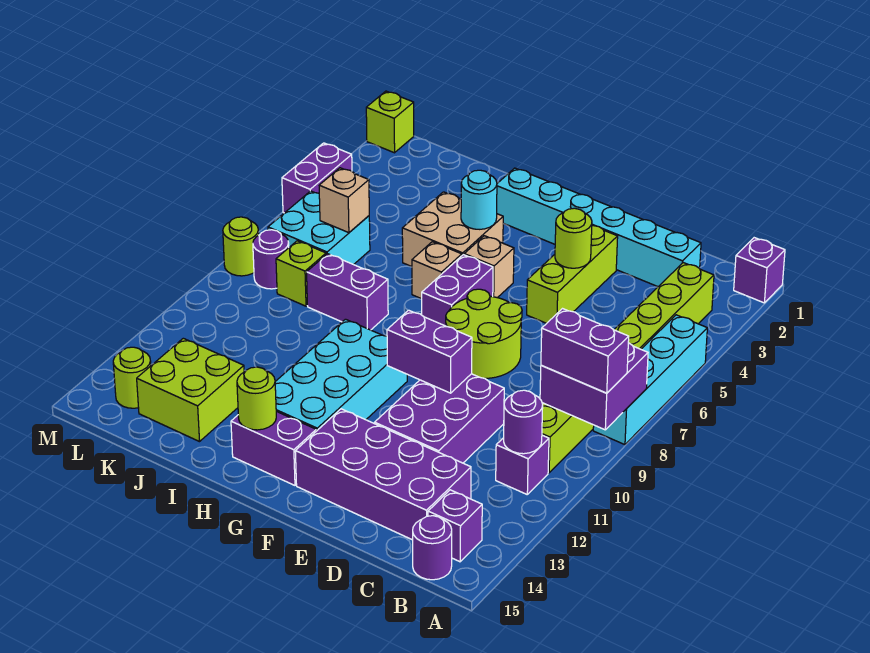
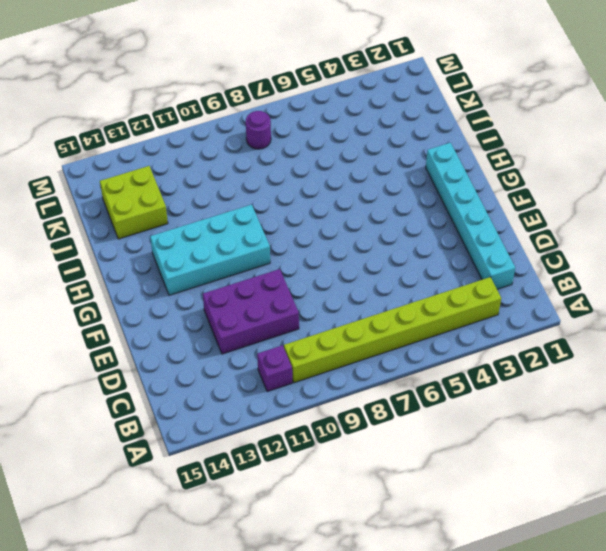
none -> purple 1x1 brick [734,238,785,303]
none -> cyan 1x4 brick [593,315,707,445]
none -> purple 1x1 brick [428,490,482,562]
none -> purple 1x1 round brick [413,516,452,580]

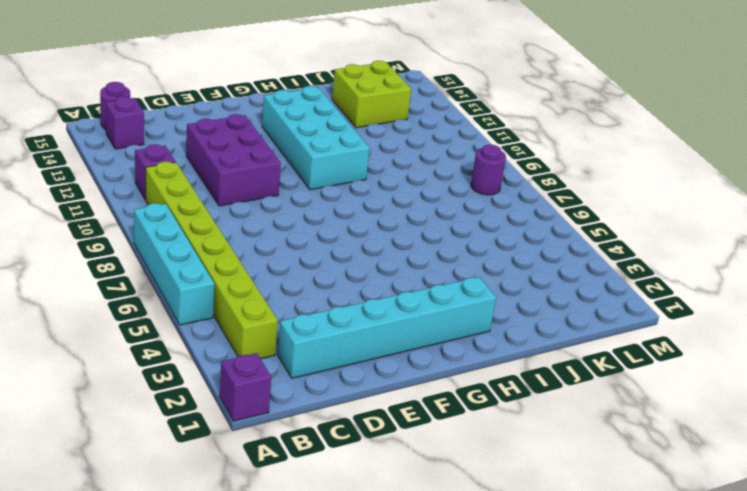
none -> purple 2x4 brick [295,409,471,540]
none -> lime 1x3 brick [527,226,618,323]
none -> lime 2x2 round brick [446,289,522,378]
none -> tan 1x1 brick [464,236,514,298]

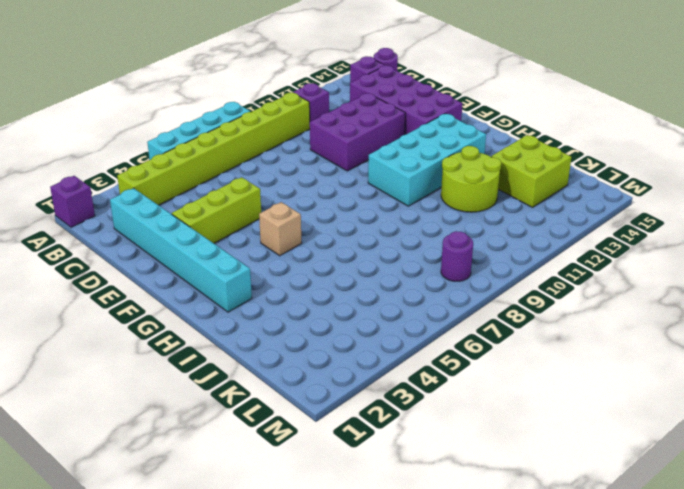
lime 2x2 round brick [441,146,501,212] -> lime 2x2 round brick moved to [446,289,522,378]
none -> purple 1x2 brick [422,255,493,326]
none -> purple 1x2 brick [231,411,316,485]
none -> tan 2x2 brick [402,192,503,267]
none -> tan 1x1 brick [412,242,462,299]

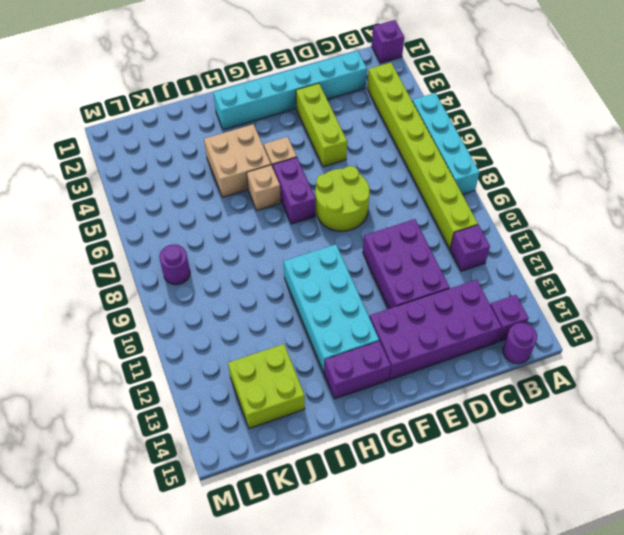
none -> purple 1x2 brick [307,254,388,330]
none -> cyan 2x2 brick [268,191,370,265]
none -> lime 1x1 brick [276,241,326,306]
none -> lime 1x1 round brick [113,347,151,408]

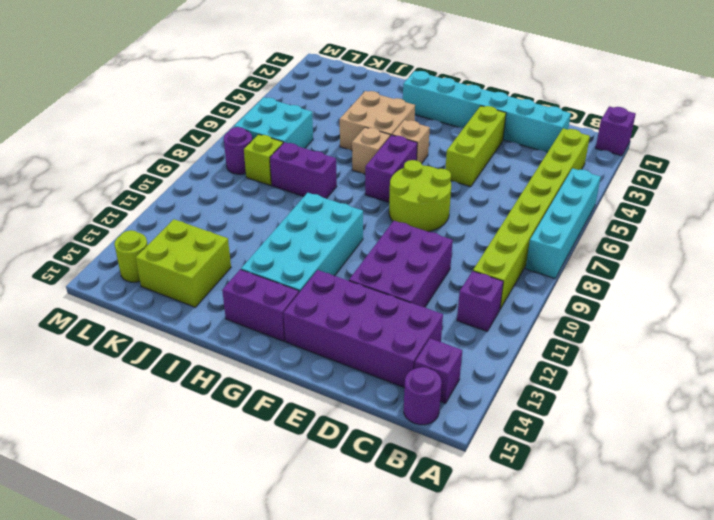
none -> lime 1x1 brick [366,91,414,153]
none -> purple 1x2 brick [282,143,352,213]
none -> lime 1x1 round brick [223,217,259,276]
none -> purple 2x2 brick [540,343,648,430]

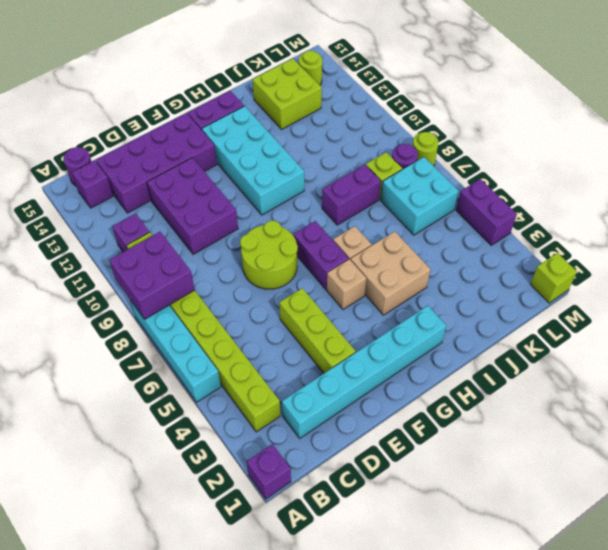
none -> purple 1x1 round brick [504,390,543,454]
none -> lime 1x1 round brick [555,208,592,268]
none -> purple 1x2 brick [387,310,472,393]
none -> cyan 1x1 round brick [461,170,497,229]

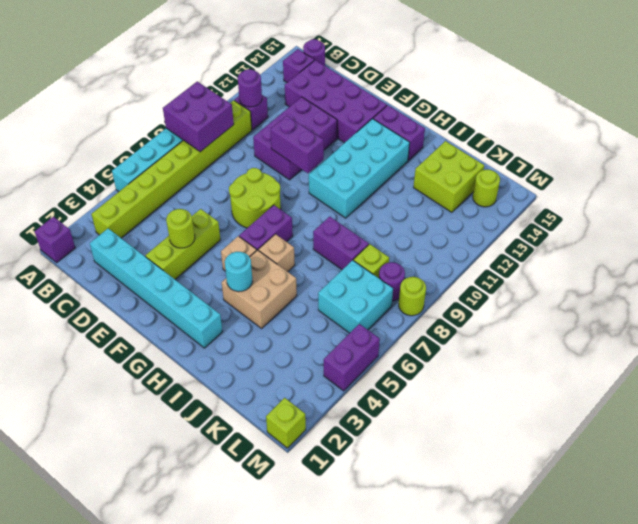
none -> lime 1x1 round brick [237,367,276,430]
none -> tan 1x1 brick [319,168,369,233]
none -> purple 1x2 brick [541,309,629,393]

